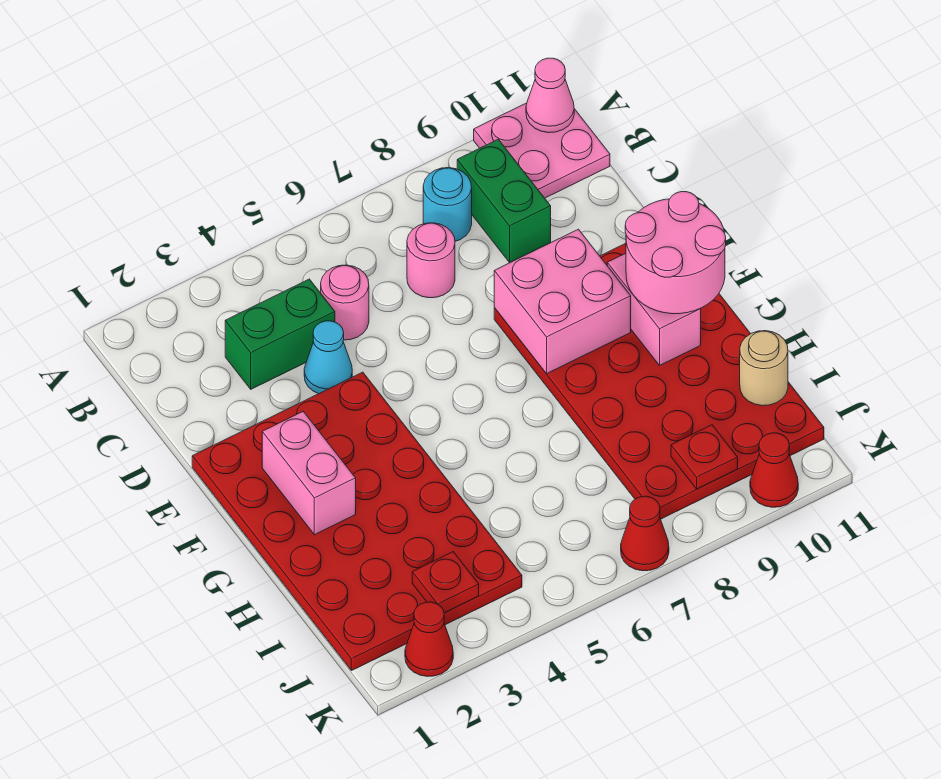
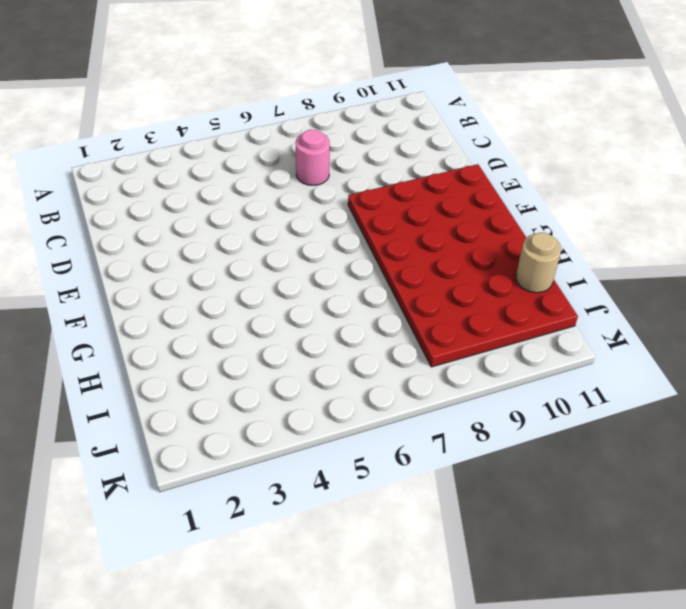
none -> pink 2x2 plate [474,103,610,198]
none -> cyan 1x1 round brick [423,168,472,241]
none -> green 1x2 brick [457,139,551,262]

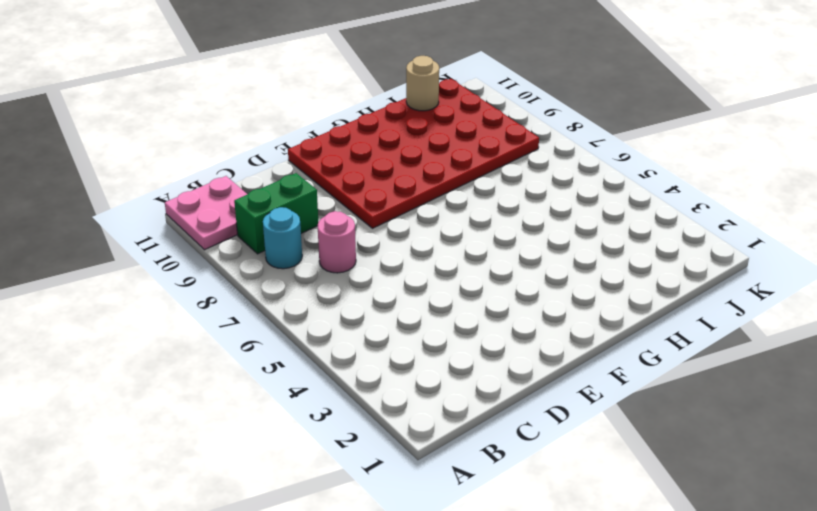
none -> green 1x2 brick [225,279,335,389]
none -> pink 1x1 round brick [321,265,369,340]
none -> cyan 1x1 cone [304,321,352,394]

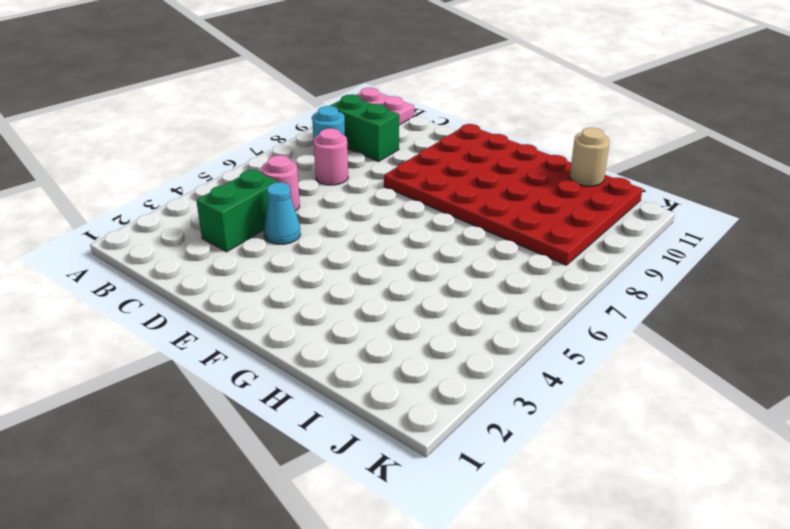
none -> red 4x6 plate [192,372,522,671]
none -> red 1x1 cone [405,602,453,676]
none -> red 1x1 cone [621,496,669,571]

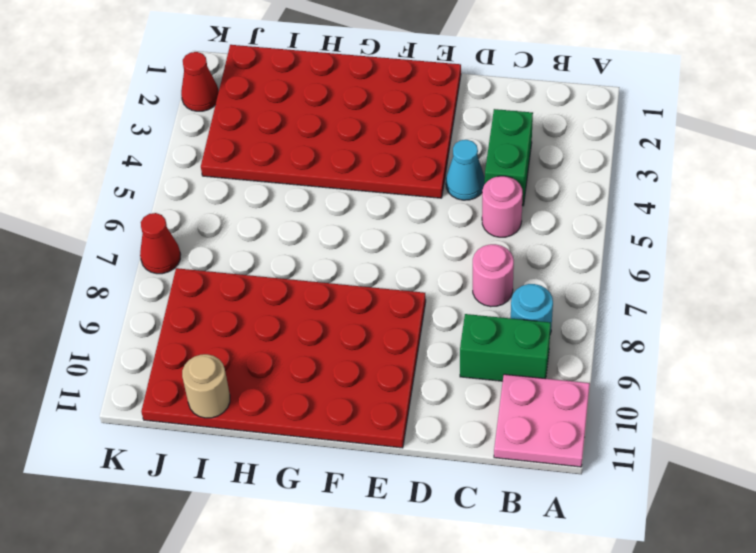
none -> red 1x1 cone [750,433,798,507]
none -> pink 1x1 cone [526,58,574,133]
none -> pink 2x2 brick [494,229,631,374]

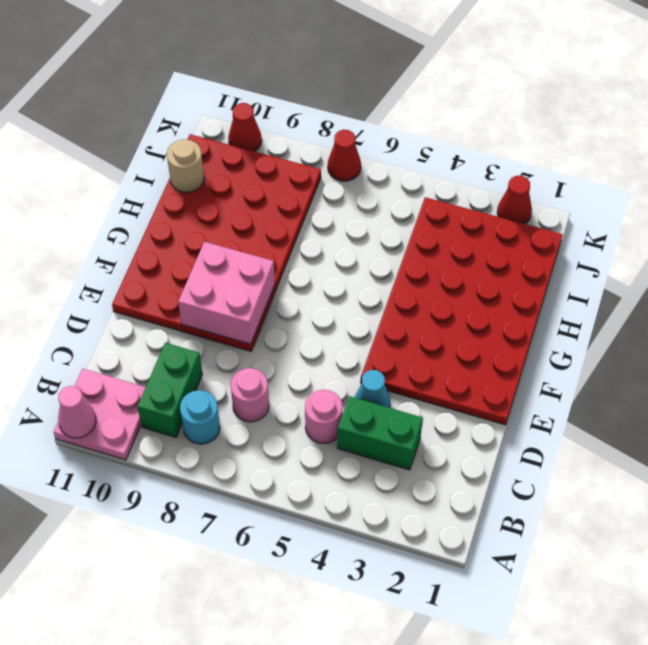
none -> pink 1x2 brick [262,412,356,535]
none -> pink 1x2 brick [607,253,701,365]
none -> red 1x1 plate [412,552,479,613]

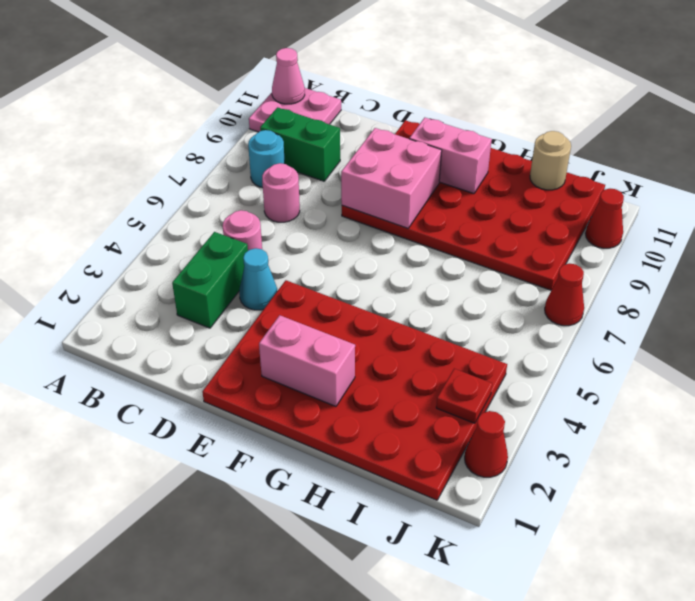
none -> red 1x1 plate [671,425,738,489]
none -> pink 2x2 round brick [625,192,726,314]

